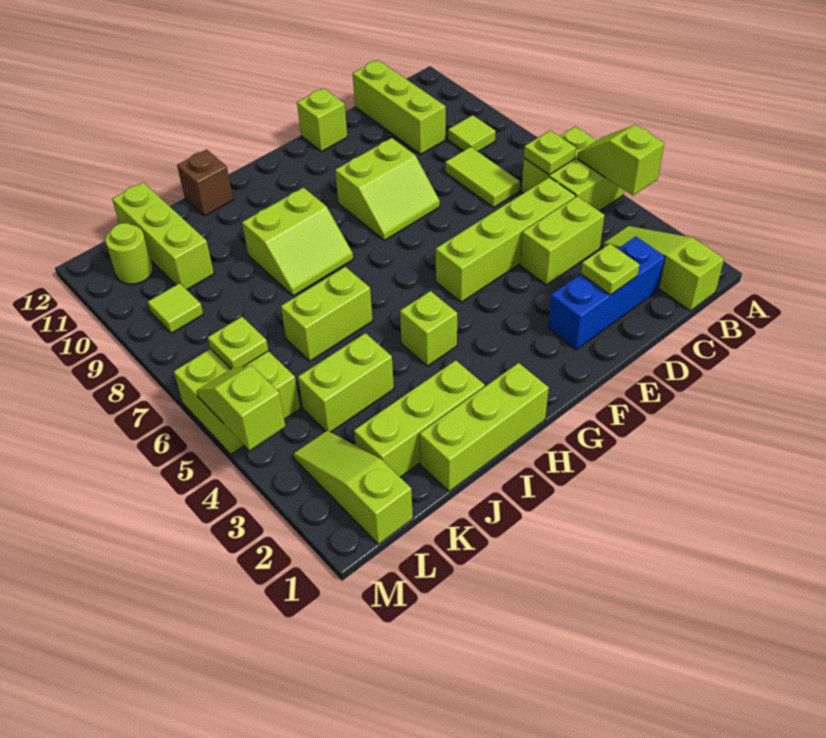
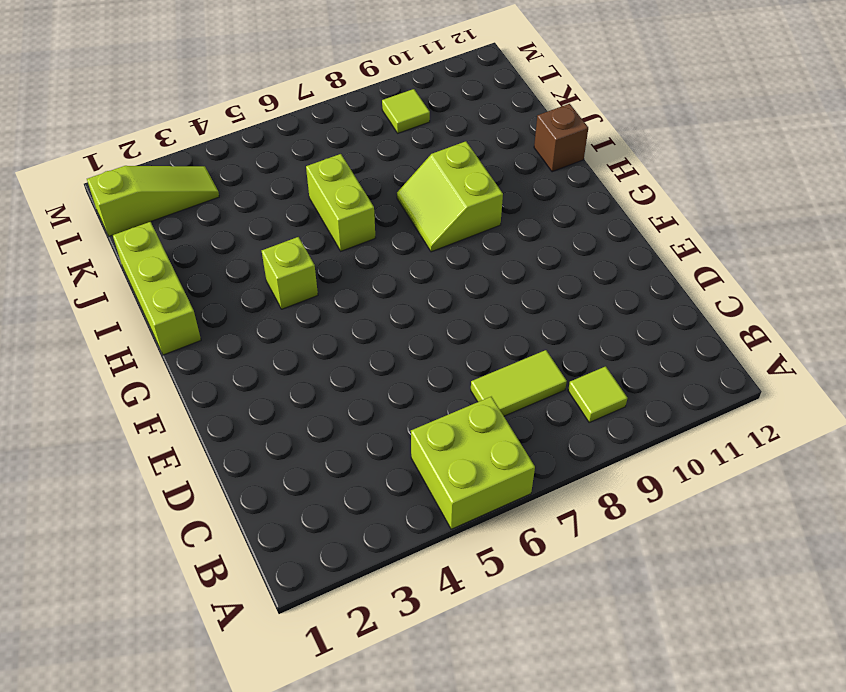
none -> lime 1x3 slope [603,226,724,311]
none -> blue 1x3 brick [548,237,665,350]
none -> lime 1x2 brick [520,196,605,285]

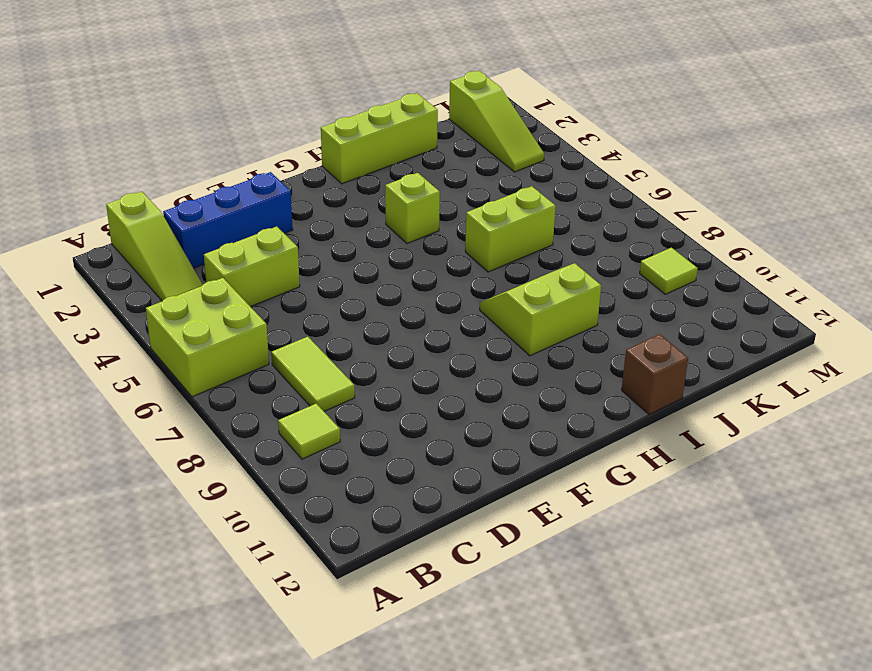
none -> lime 1x4 brick [436,177,576,302]
none -> lime 1x3 brick [353,60,446,154]
none -> lime 2x2 slope [335,138,440,240]

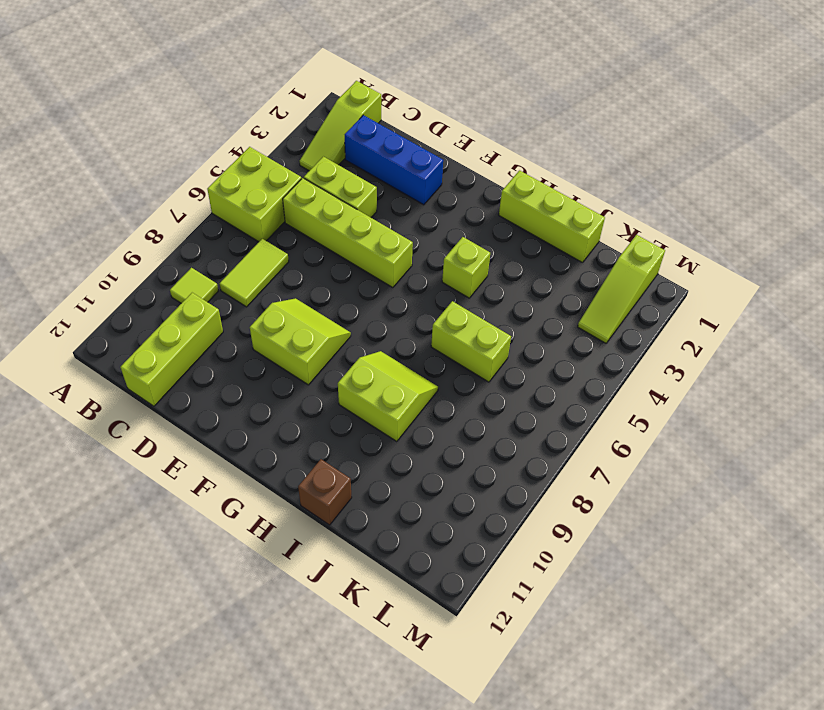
none -> lime 1x1 brick [297,88,347,151]
none -> lime 1x3 brick [354,360,485,477]
none -> lime 1x2 brick [298,333,394,432]

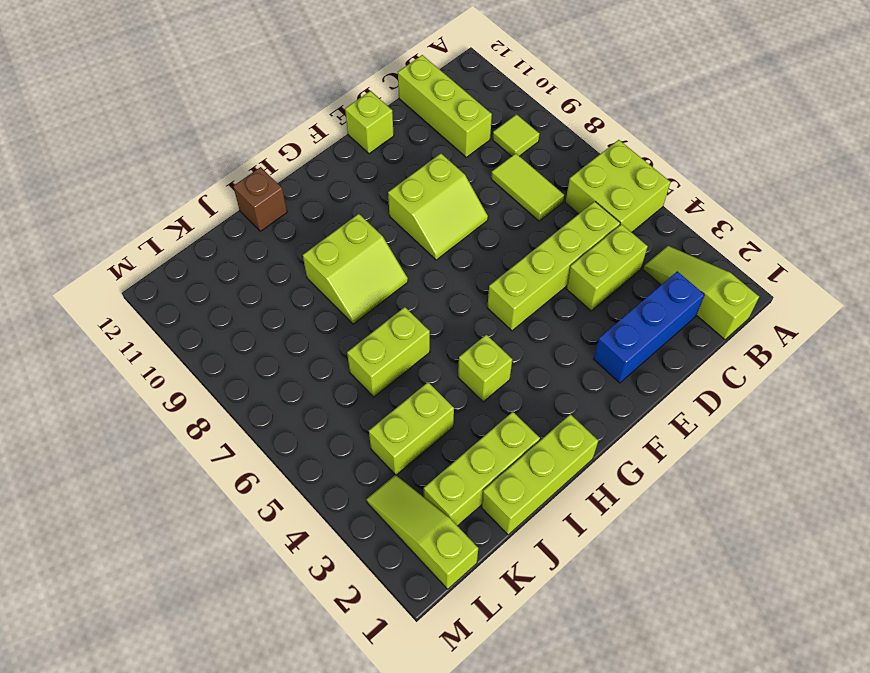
none -> lime 1x3 brick [112,183,214,290]
none -> lime 2x2 brick [174,349,300,454]
none -> lime 1x1 tile [148,283,203,333]

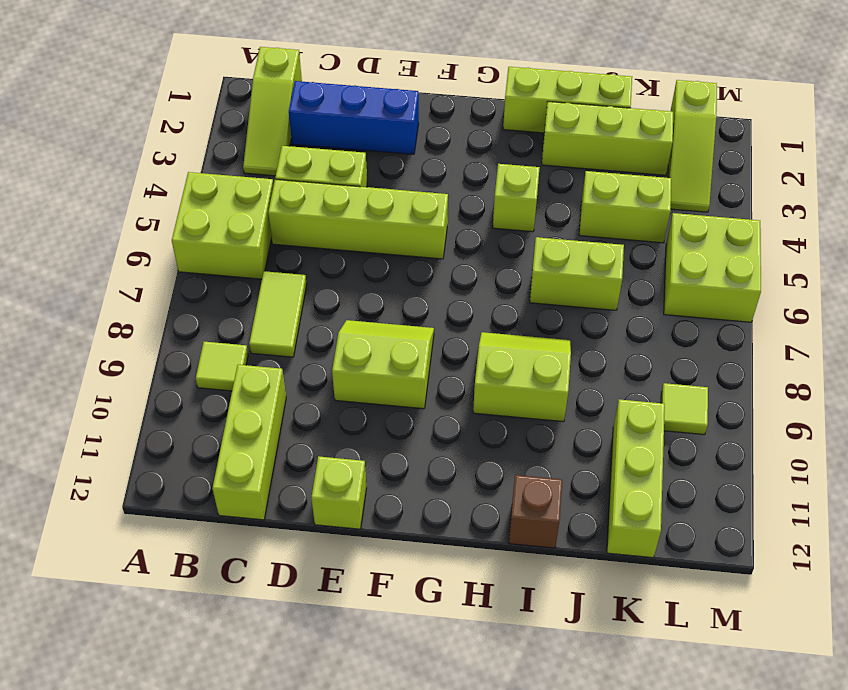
none -> lime 1x1 round brick [105,223,153,284]
none -> lime 1x2 slope [578,125,665,195]
none -> lime 1x1 plate [524,131,576,175]

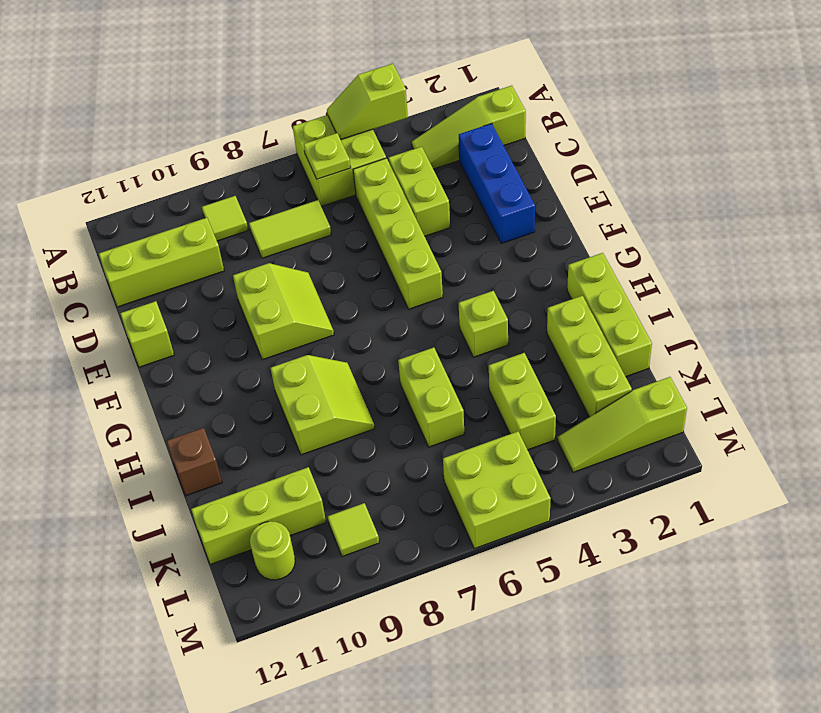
none -> lime 1x1 plate [581,244,640,295]
none -> lime 1x1 plate [208,317,268,369]
none -> lime 1x2 slope [197,366,285,450]

